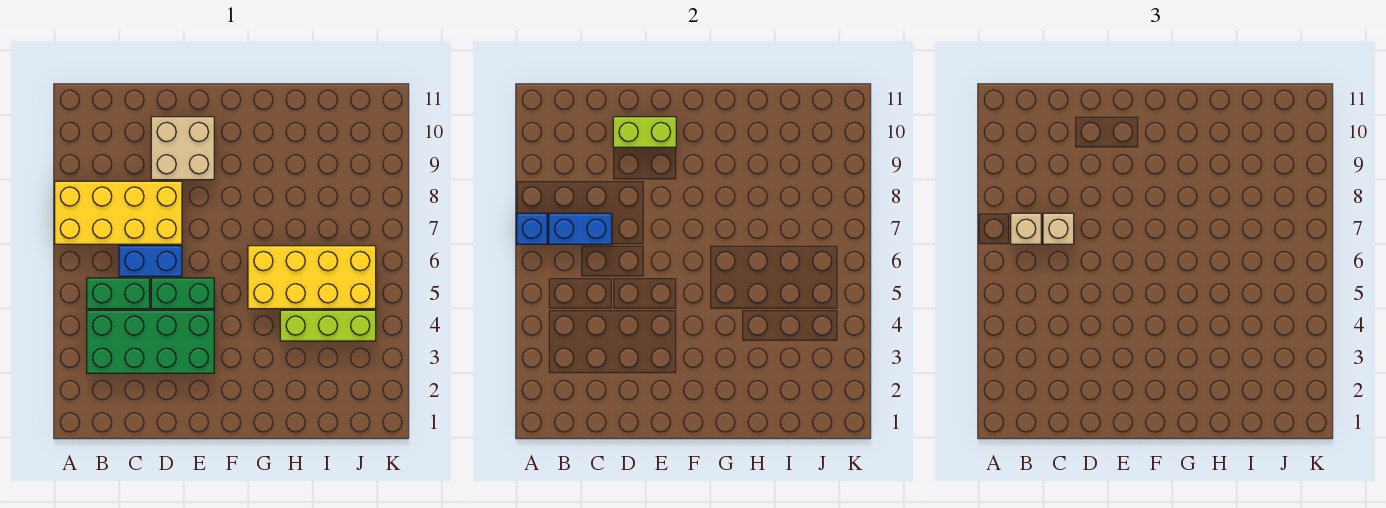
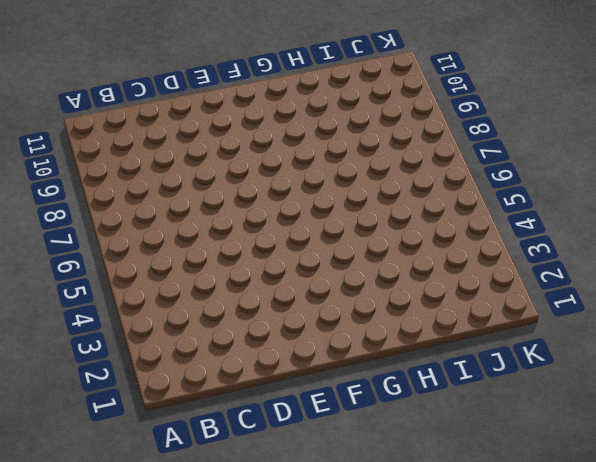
none -> yellow 2x4 brick [55,181,182,244]
none -> green 2x4 brick [87,310,214,373]
none -> green 1x2 brick [87,278,150,309]

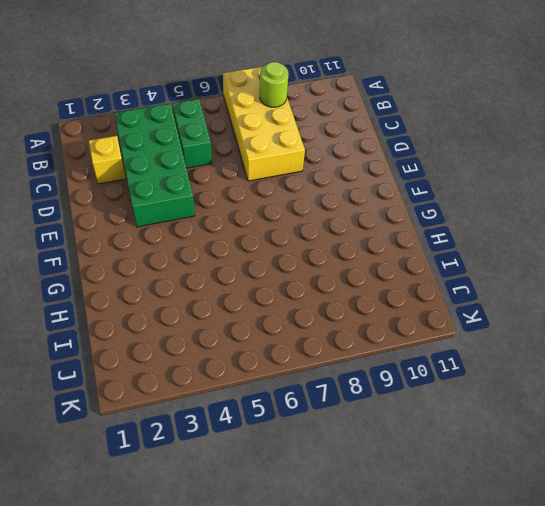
lime 1x1 round brick [260,62,288,107] -> none
yellow 1x1 brick [89,136,126,184] -> none
none -> blue 1x2 brick [119,246,182,276]
none -> green 1x2 brick [151,278,214,309]
none -> tan 2x2 brick [151,117,214,180]

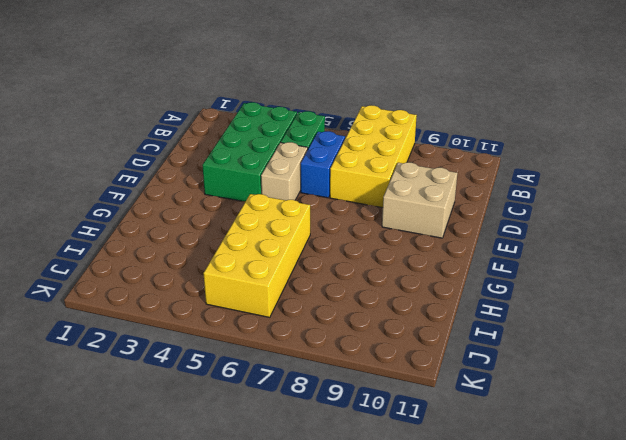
tan 1x2 brick [261,142,308,200] -> green 1x2 brick [151,278,214,309]
none -> lime 1x3 brick [280,310,376,341]
none -> blue 1x1 brick [517,213,547,244]
none -> blue 1x2 brick [549,213,612,244]

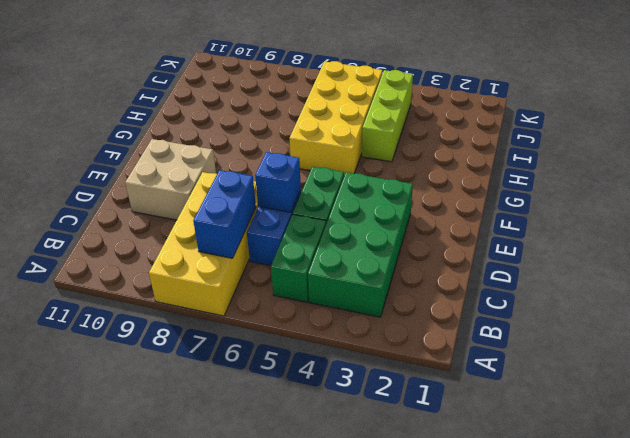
blue 1x1 brick [255,152,301,212] -> blue 1x1 brick moved to [517,213,547,244]
none -> lime 1x2 brick [613,117,676,147]
none -> tan 1x1 brick [1011,213,1041,244]
none -> tan 1x1 brick [1043,213,1074,244]

